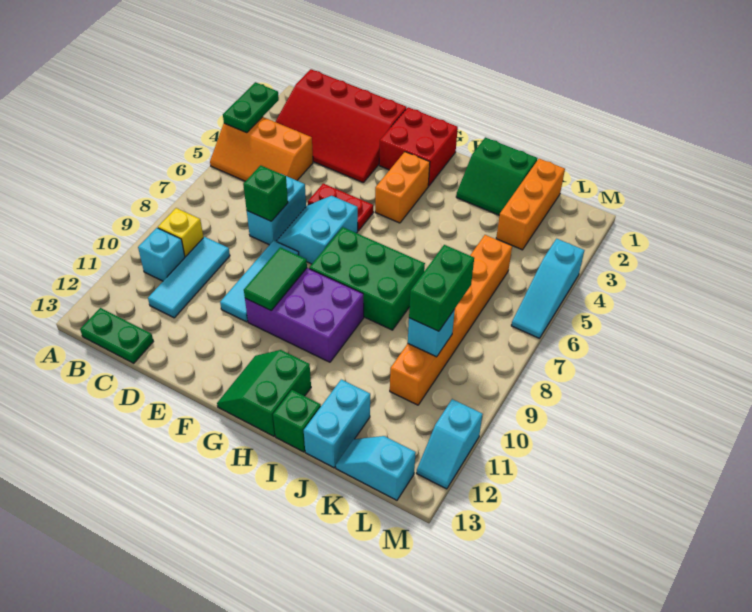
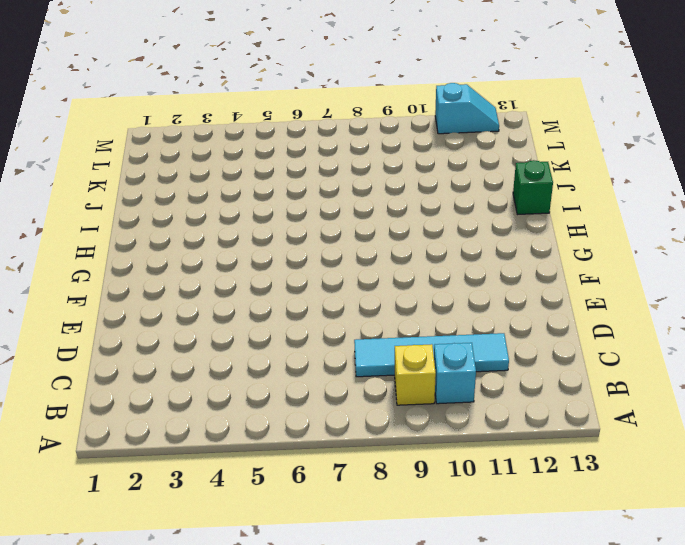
cyan 1x4 tile [354,333,509,377] -> cyan 1x3 tile [148,237,230,318]
none -> orange 2x3 slope [210,117,313,181]
none -> red 3x4 slope [275,69,407,182]
none -> green 1x2 plate [80,308,153,363]

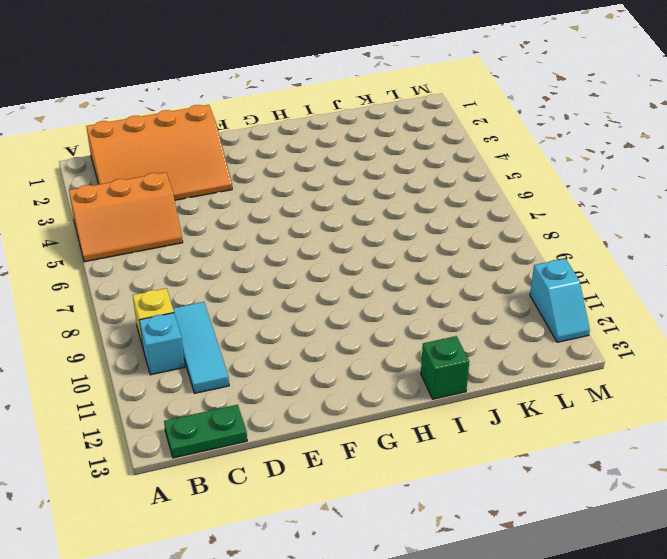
orange 3x4 slope [86,105,232,200] -> red 3x4 slope [275,69,407,182]
none -> cyan 1x2 brick [247,176,306,245]
none -> red 1x2 plate [308,184,373,231]
none -> cyan 2x2 slope [276,196,358,264]

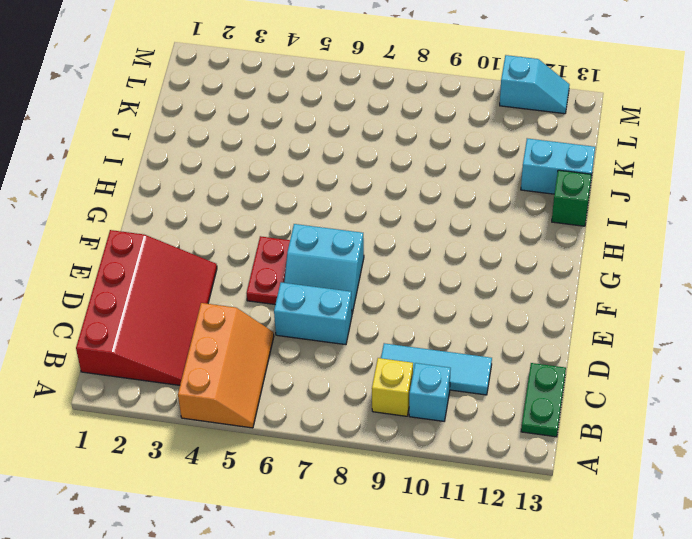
none -> cyan 1x3 tile [220,240,299,322]
none -> red 2x2 brick [379,107,458,186]
none -> purple 2x3 brick [245,268,364,362]

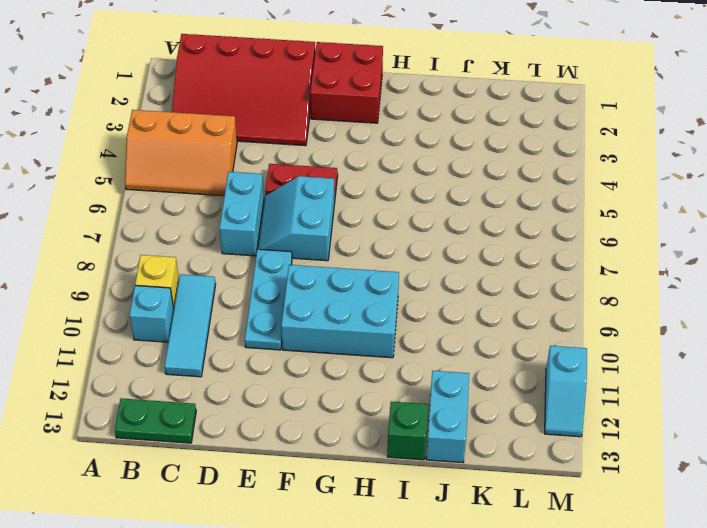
cyan 1x3 plate [245,249,292,350] -> cyan 1x3 tile [220,240,299,322]
cyan 2x3 brick [281,265,399,358] -> purple 2x3 brick [245,268,364,362]
none -> orange 1x2 brick [375,152,430,223]
none -> green 2x3 brick [309,227,425,330]
none -> green 2x2 slope [217,350,311,436]

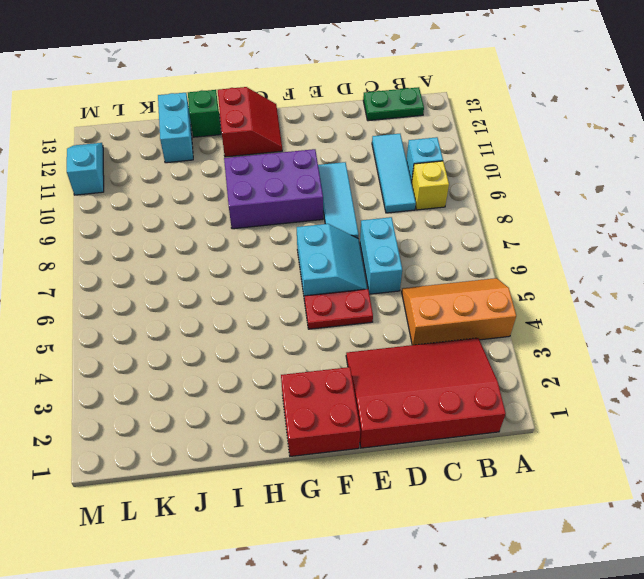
red 2x2 slope [218,87,282,157] -> green 2x2 slope [217,350,311,436]
none -> orange 1x2 brick [375,152,430,223]
none -> green 2x3 brick [309,227,425,330]
none -> green 2x2 slope [456,137,538,215]

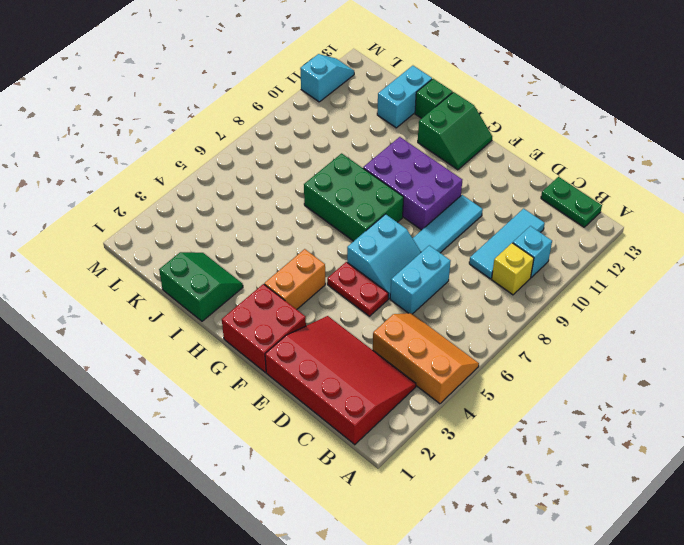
none -> orange 1x3 brick [496,159,565,250]
none -> orange 1x6 brick [390,235,512,405]
none -> cyan 1x2 slope [336,436,416,500]

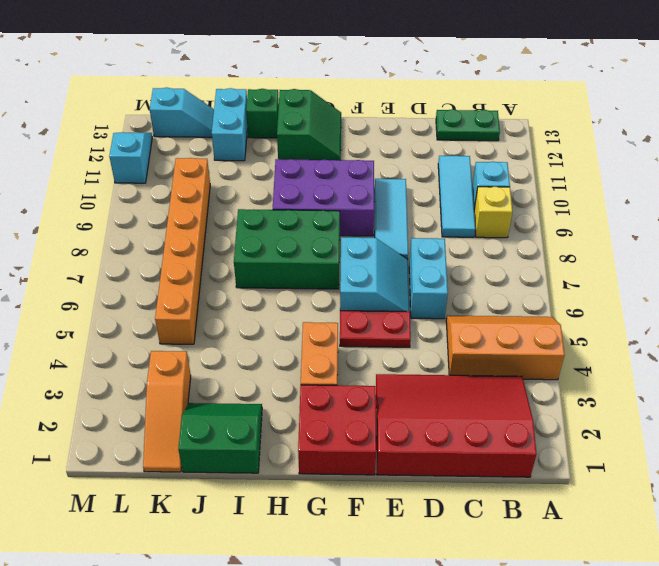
orange 1x3 slope [143,351,191,472] -> orange 1x3 brick [496,159,565,250]
none -> cyan 1x3 slope [511,239,584,338]
none -> green 1x2 plate [223,82,279,133]
none -> green 1x1 brick [243,165,288,221]

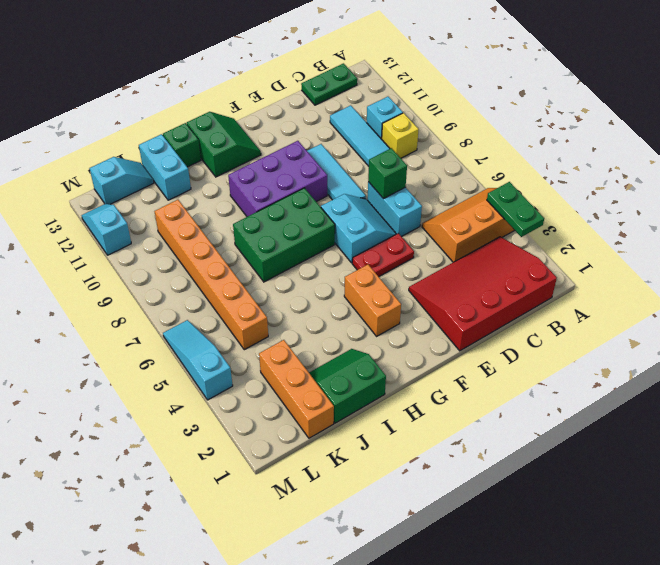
none -> red 2x2 brick [379,107,458,186]
none -> green 1x2 tile [244,247,307,310]
none -> cyan 1x1 brick [408,309,455,357]

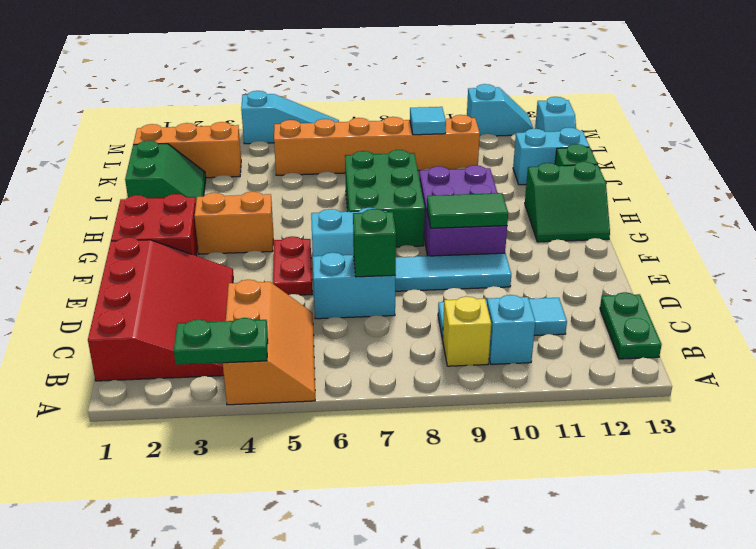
cyan 1x1 tile [410,107,446,135] -> cyan 1x1 brick [408,309,455,357]
none -> green 1x2 brick [409,245,474,331]

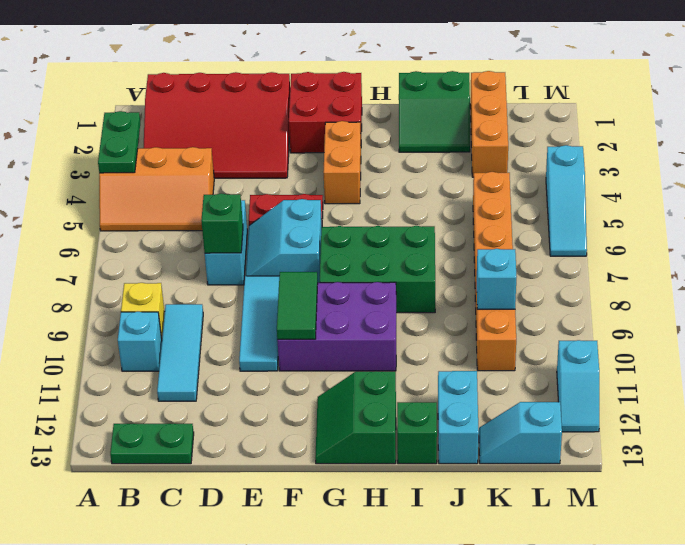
none -> green 1x2 brick [409,245,474,331]

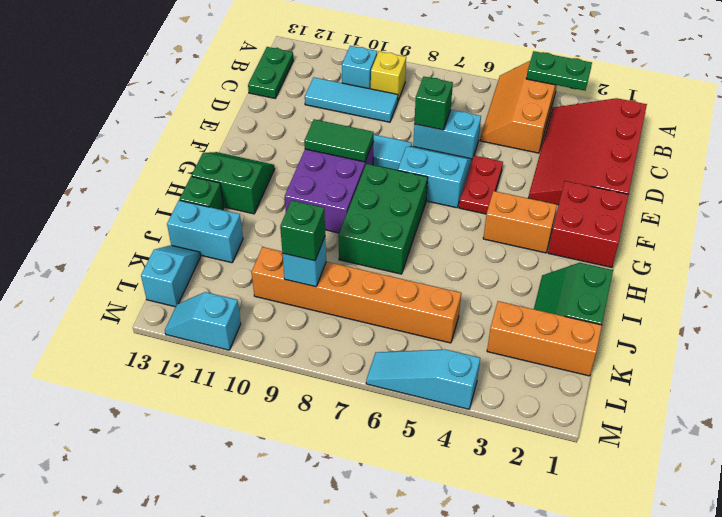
green 1x1 brick [280,200,325,261] -> green 1x2 brick [409,245,474,331]

